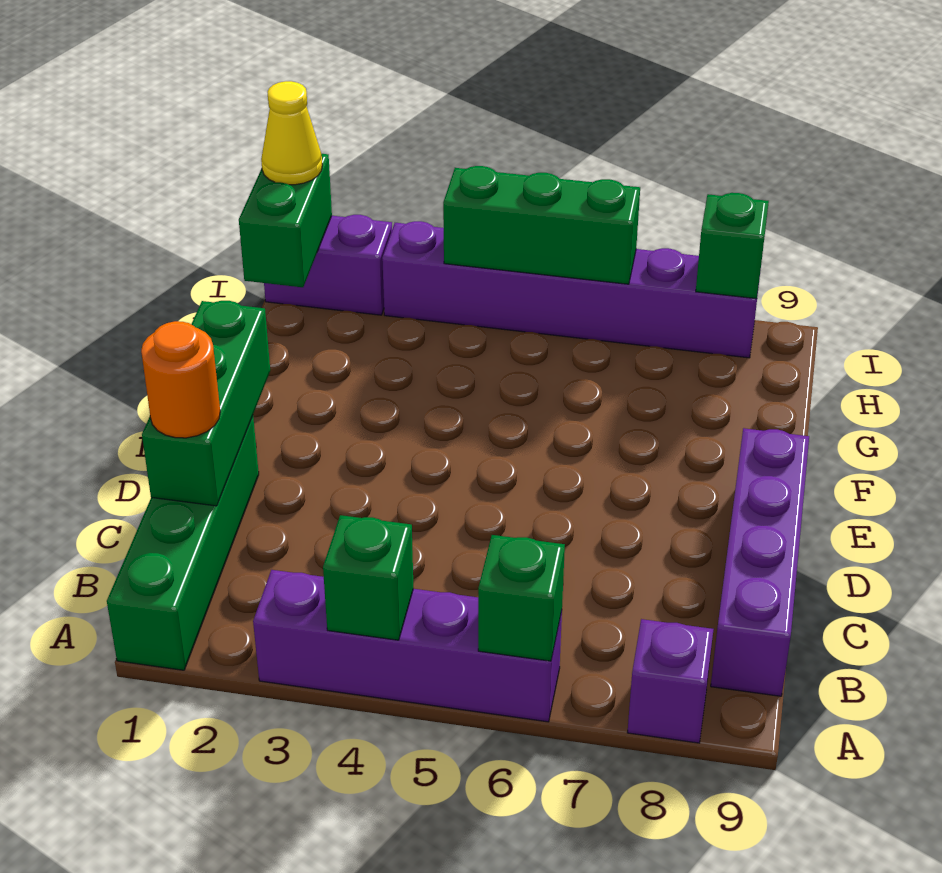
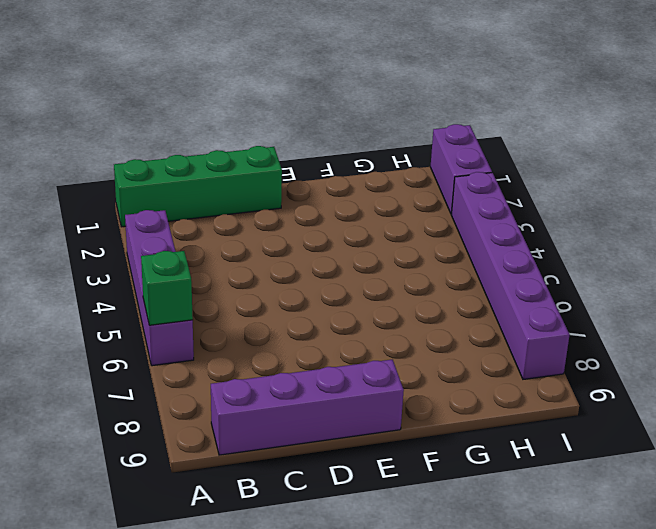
none -> purple 1x1 brick [627,619,714,743]
none -> green 1x1 brick [323,515,413,640]
none -> green 1x3 brick [142,301,270,506]

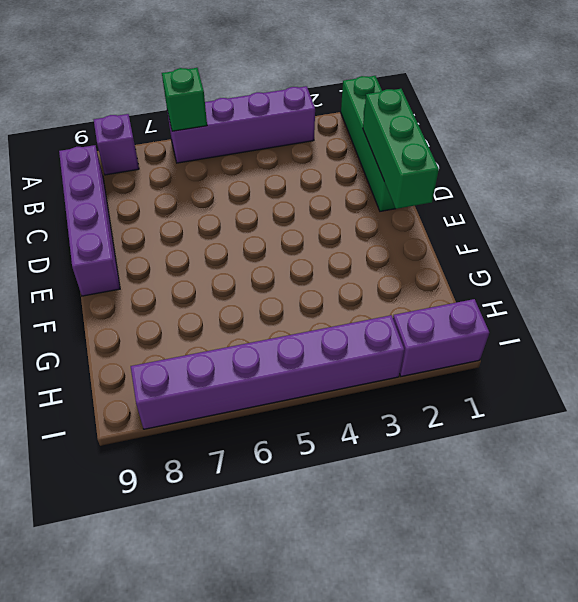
none -> green 1x1 brick [323,515,413,640]
none -> green 1x2 brick [239,154,332,287]
none -> green 1x3 brick [443,166,640,284]

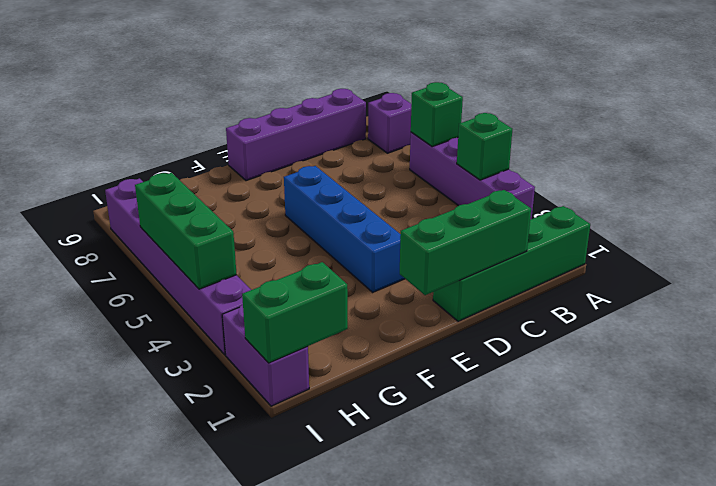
blue 1x4 brick [284,166,405,292] -> none
none -> green 1x1 brick [696,193,769,299]
none -> orange 1x1 round brick [141,321,220,438]
none -> yellow 1x1 cone [261,81,322,185]

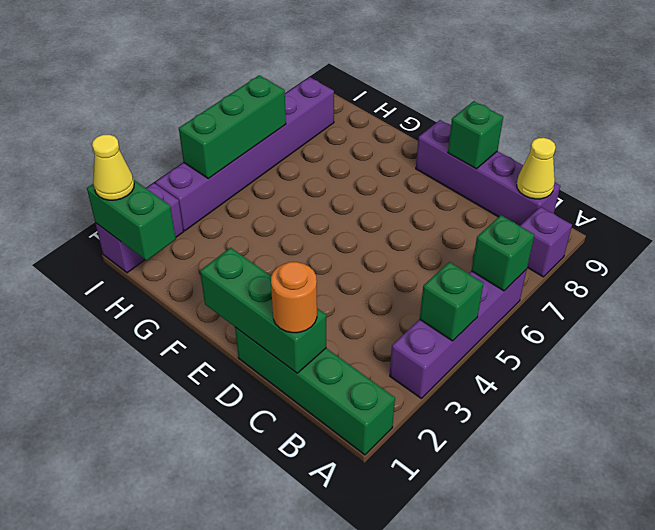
yellow 1x1 cone [517,138,556,199] -> none
green 1x1 brick [448,101,503,169] -> green 1x1 brick moved to [696,193,769,299]

